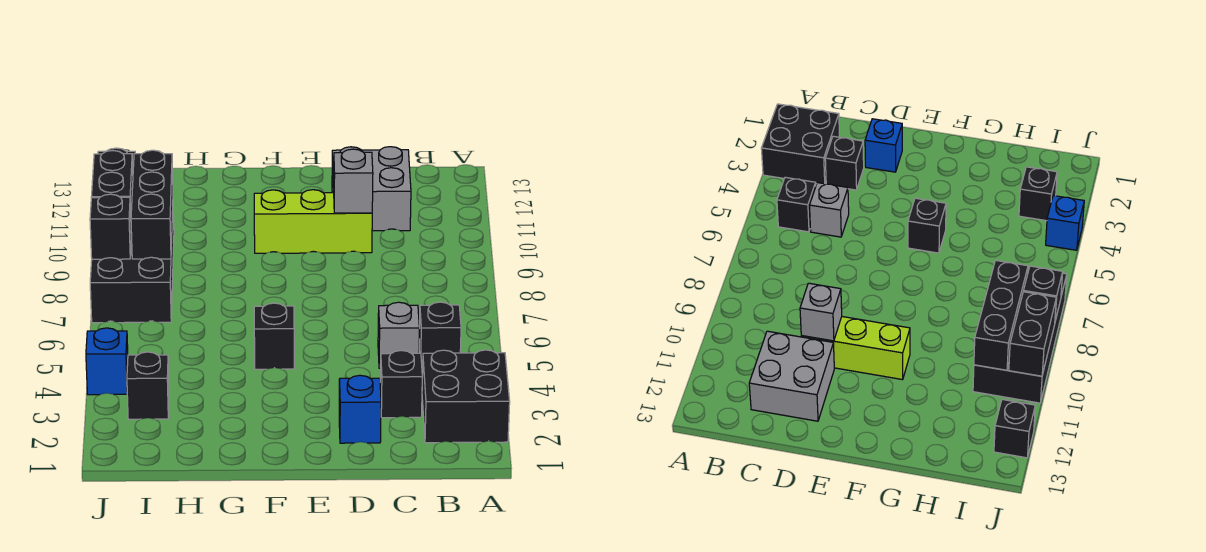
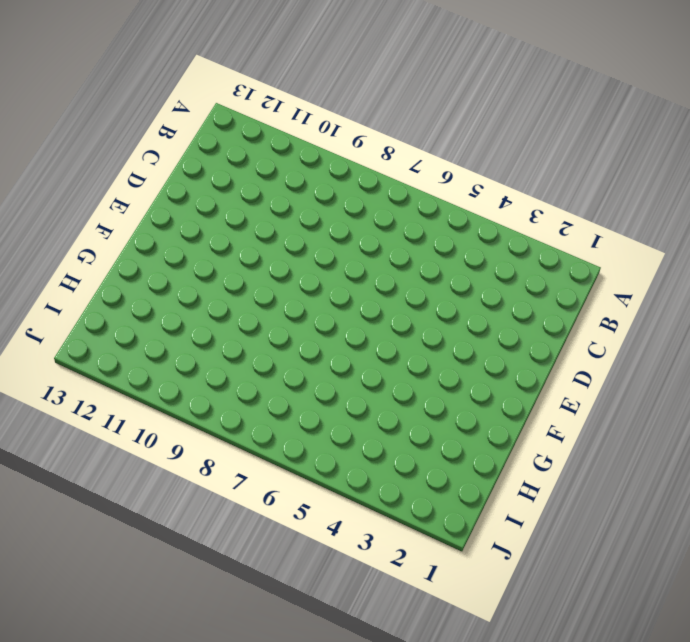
none -> black 2x2 brick [422,350,510,443]
none -> black 1x1 brick [419,302,461,368]
none -> black 1x1 brick [380,350,422,418]

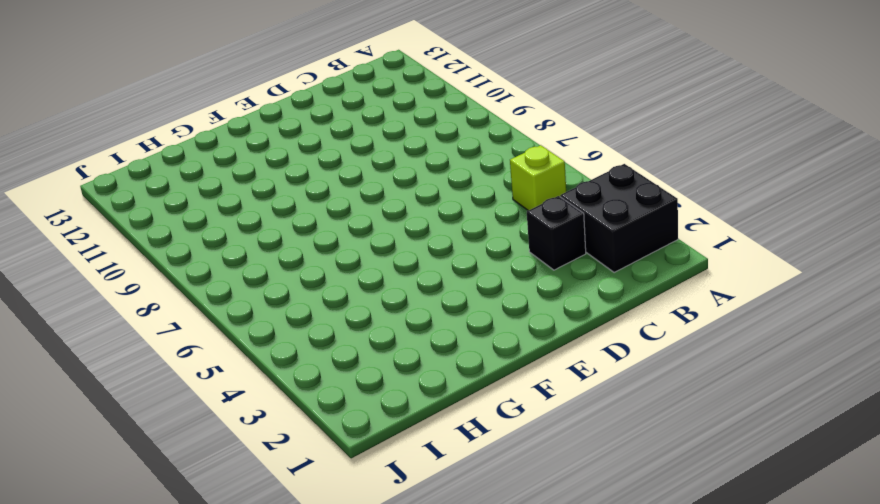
lime 1x1 brick [510,145,566,211] -> black 1x1 brick [419,302,461,368]
none -> grey 1x1 brick [378,302,419,368]
none -> grey 2x2 brick [332,147,411,231]
none -> blue 1x1 brick [339,375,381,443]

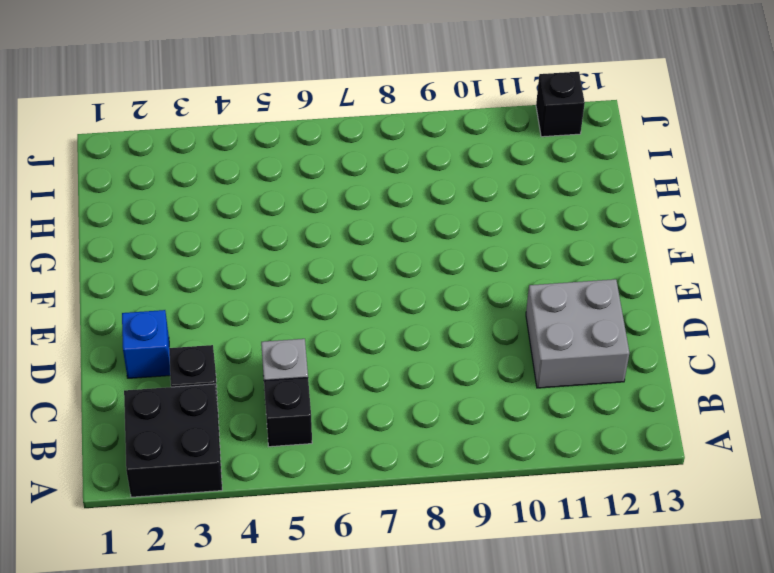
none -> lime 1x3 brick [254,190,372,253]
none -> black 1x1 brick [254,303,294,369]
none -> black 1x1 brick [127,352,169,419]

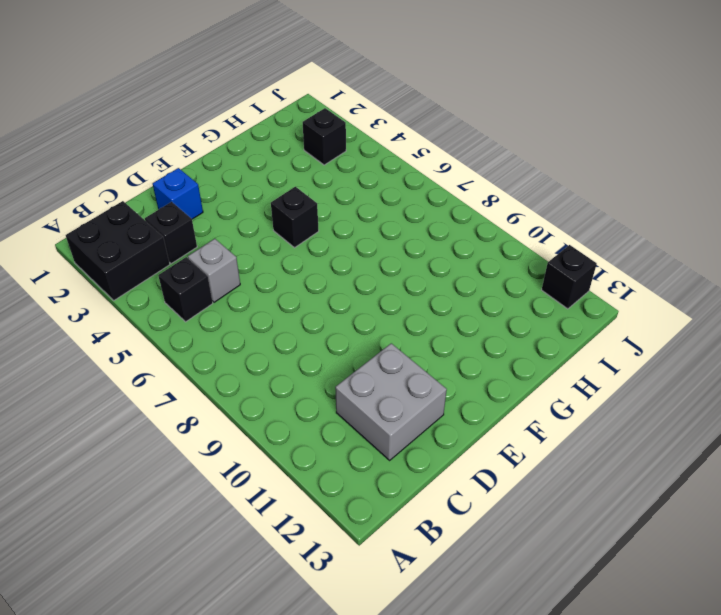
none -> lime 1x3 brick [254,190,372,253]
none -> black 2x4 brick [90,211,174,323]
none -> blue 1x1 brick [86,328,128,395]

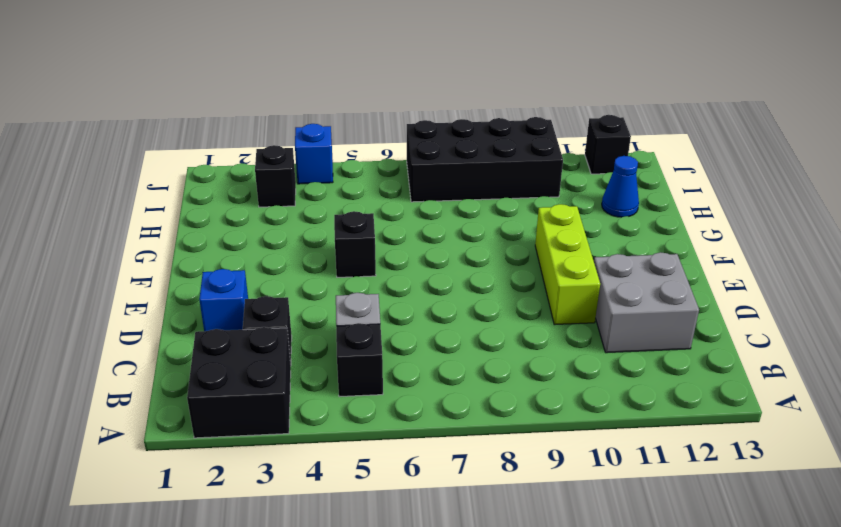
blue 1x1 cone [602,156,639,217] -> none
none -> grey 1x1 brick [334,149,373,213]
none -> black 1x3 brick [131,150,173,259]
none -> black 1x1 brick [90,194,131,259]

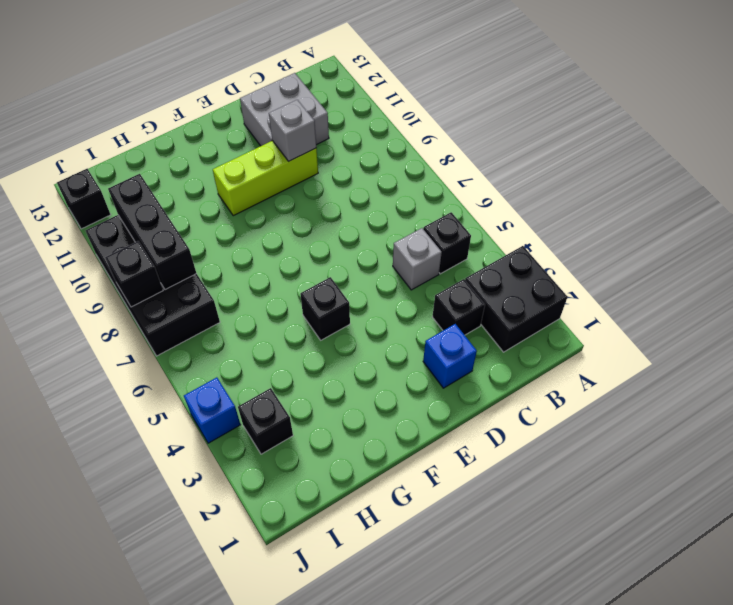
none -> black 1x2 brick [92,151,133,210]

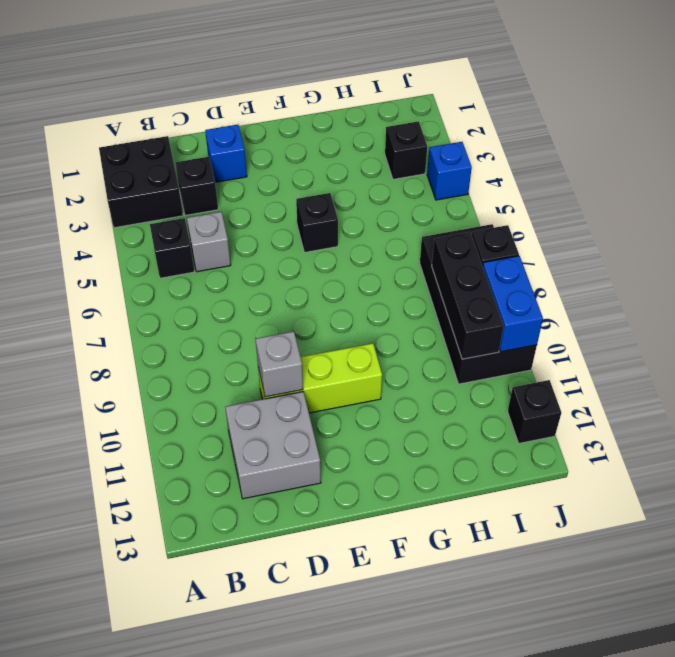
blue 1x2 brick [483,256,543,352] -> black 1x2 brick [92,151,133,210]

